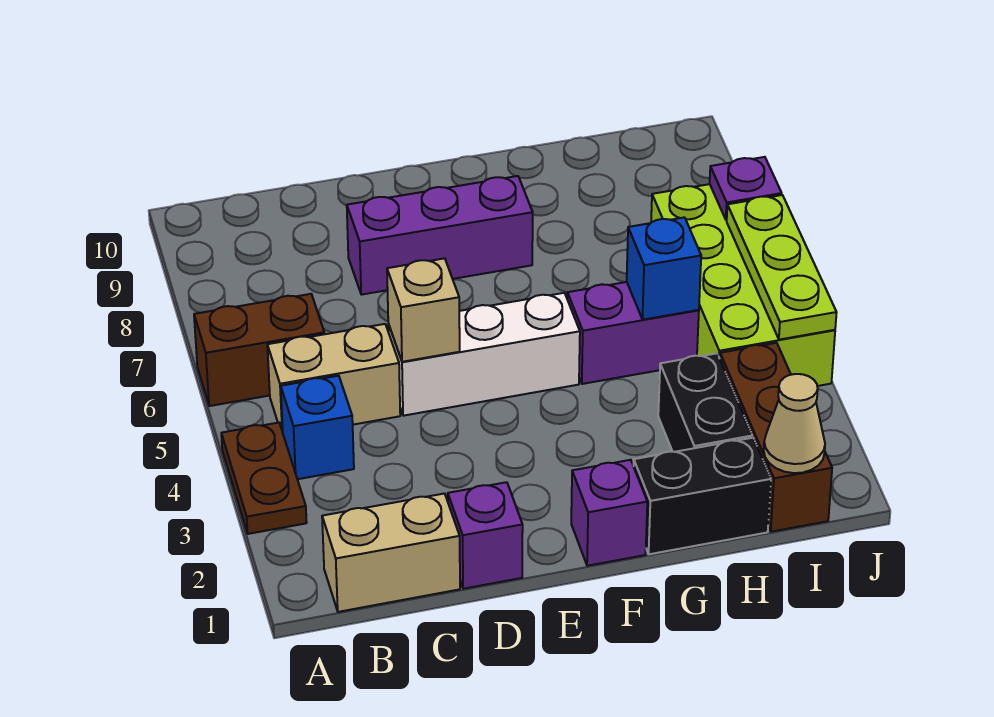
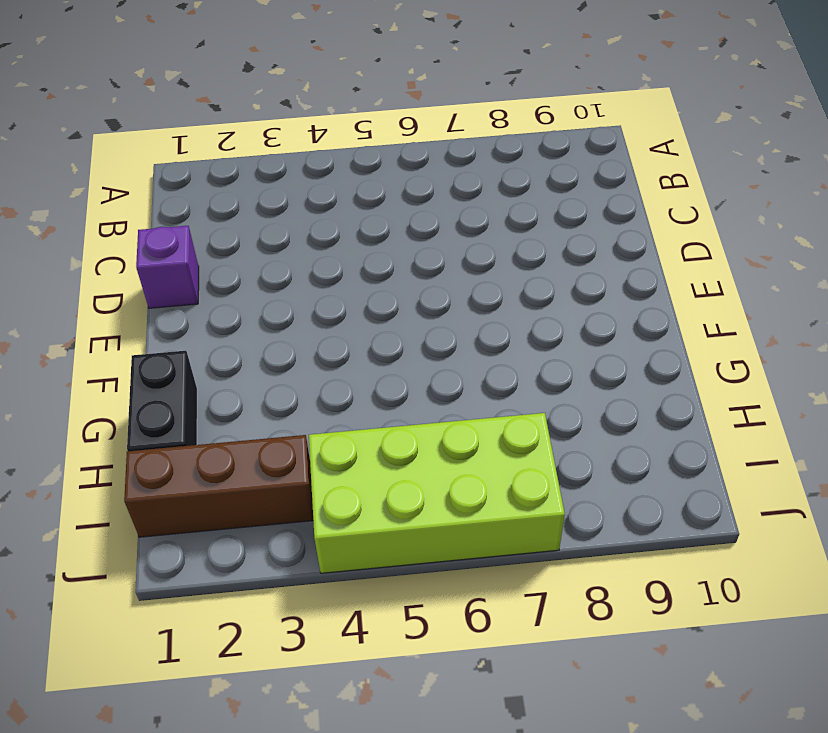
none -> brown 1x2 plate [221,423,307,534]
none -> brown 1x2 brick [194,294,324,406]
none -> tan 1x2 brick [322,494,460,612]

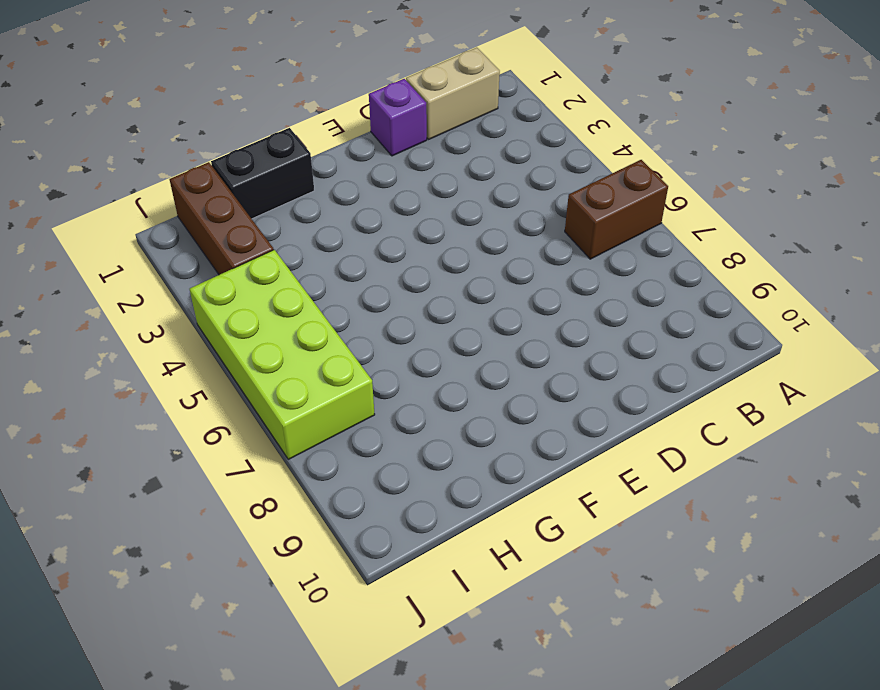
none -> brown 1x2 plate [221,423,307,534]
none -> blue 1x1 brick [281,376,354,479]
none -> tan 1x2 brick [267,324,400,432]

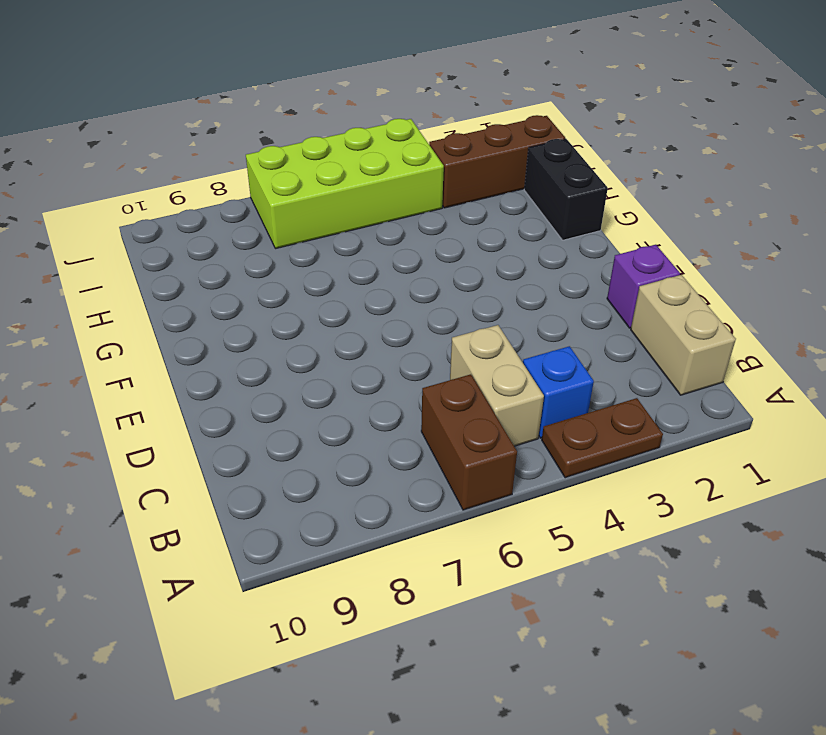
none -> white 1x3 brick [388,293,580,416]
none -> purple 1x3 brick [347,176,533,295]
none -> purple 1x1 brick [571,460,647,566]

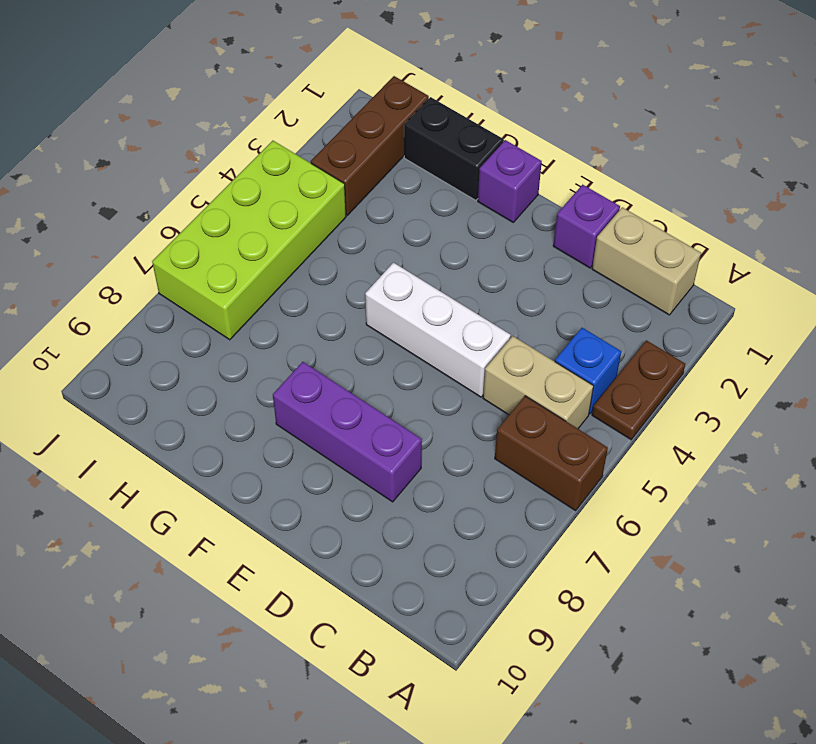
none -> purple 1x2 brick [567,282,699,384]
none -> black 1x2 brick [658,353,752,452]
none -> tan 1x1 brick [387,258,460,362]

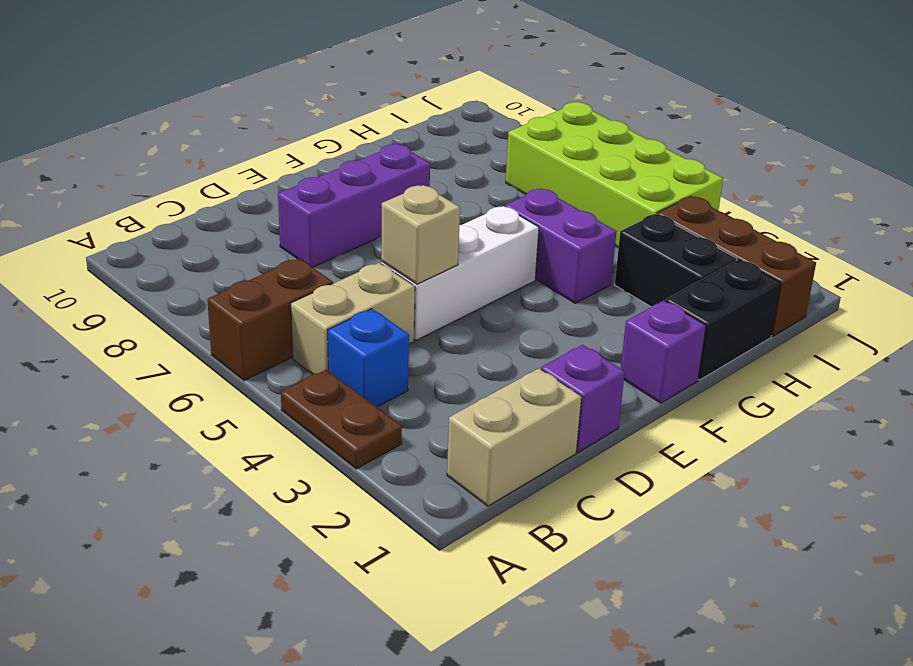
purple 1x2 brick [505,188,617,303] -> purple 1x2 brick turned to [567,282,699,384]
none -> blue 1x1 brick [627,217,701,320]
none -> tan 1x1 cone [764,374,825,473]
none -> lime 1x3 plate [727,195,837,340]

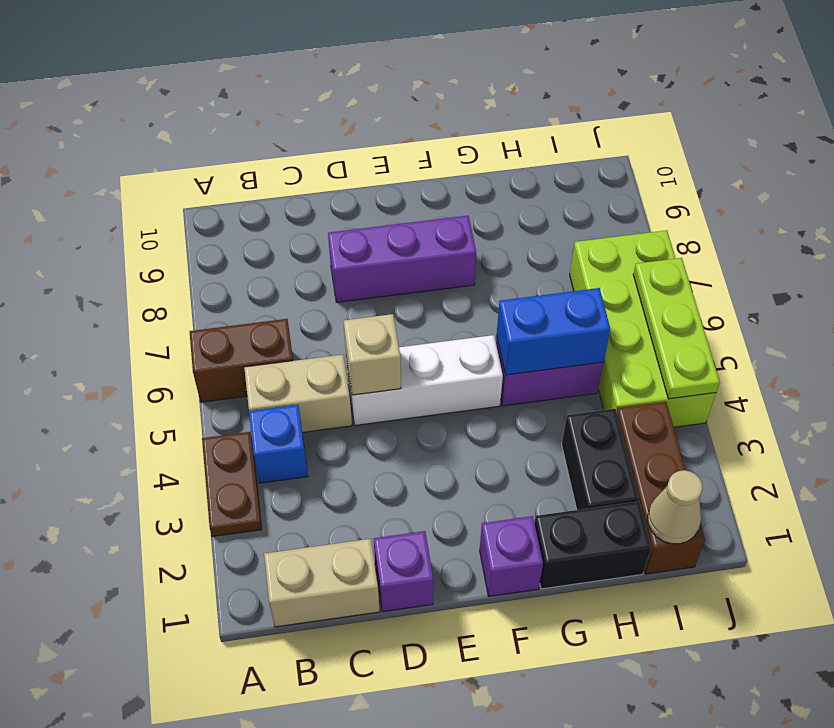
blue 1x2 brick [497,288,610,375] -> blue 1x1 brick [627,217,701,320]
none -> purple 1x1 plate [710,157,782,220]

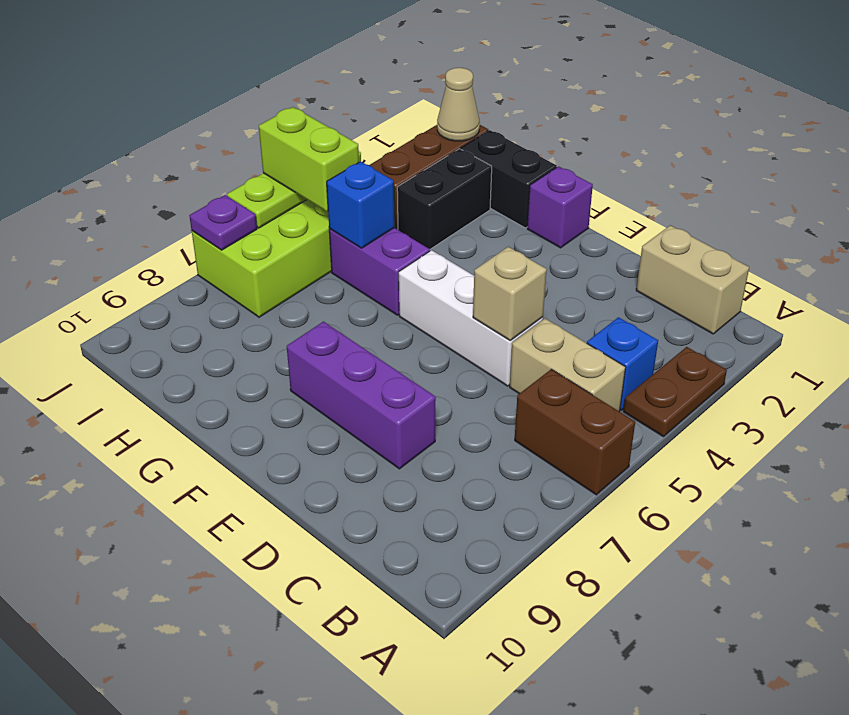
lime 1x2 brick [259,107,359,211] -> none
none -> purple 1x1 brick [448,482,523,589]

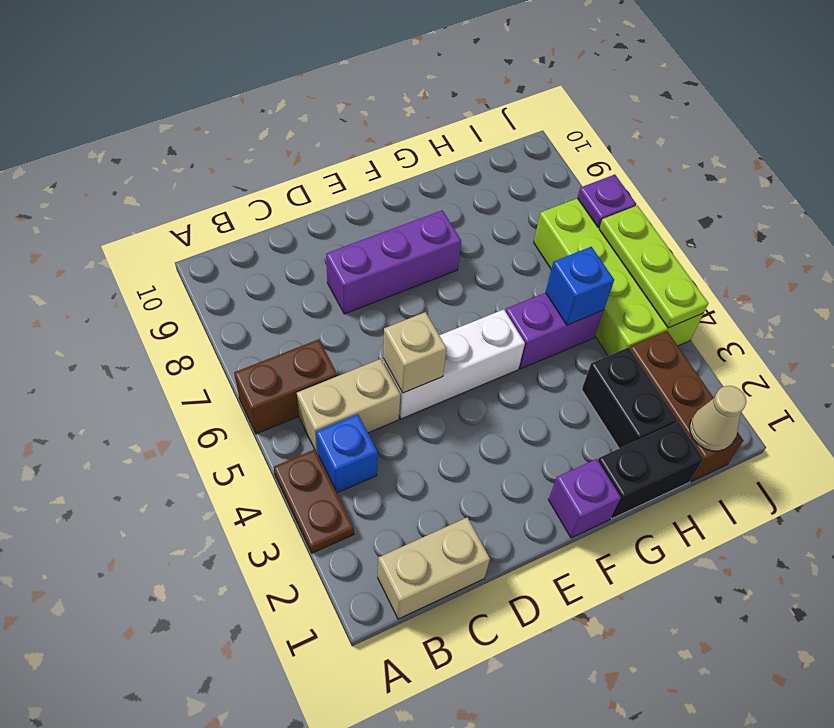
none -> purple 1x1 brick [448,482,523,589]

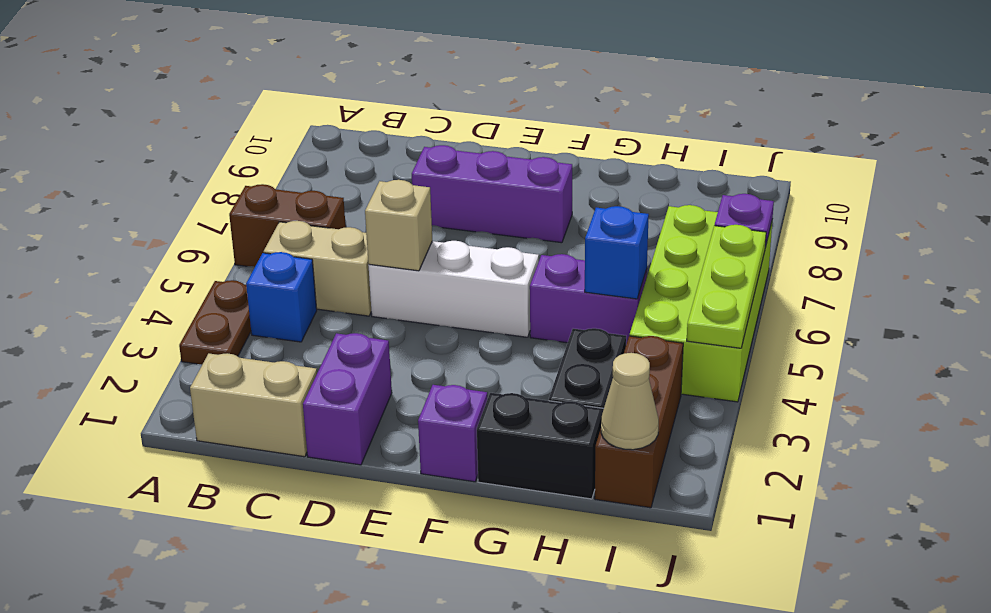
purple 1x2 brick [303,333,392,465] -> purple 1x1 brick [448,482,523,589]

